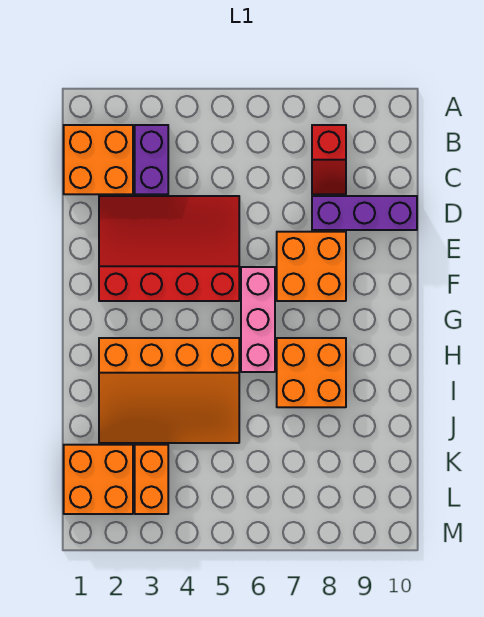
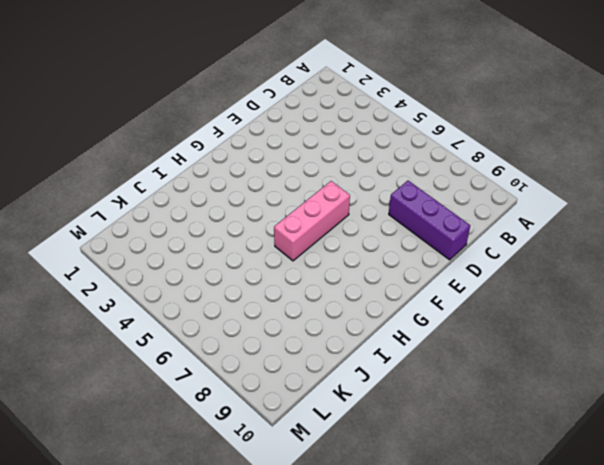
none -> orange 2x2 brick [64,125,133,194]
none -> purple 1x2 brick [135,125,168,194]

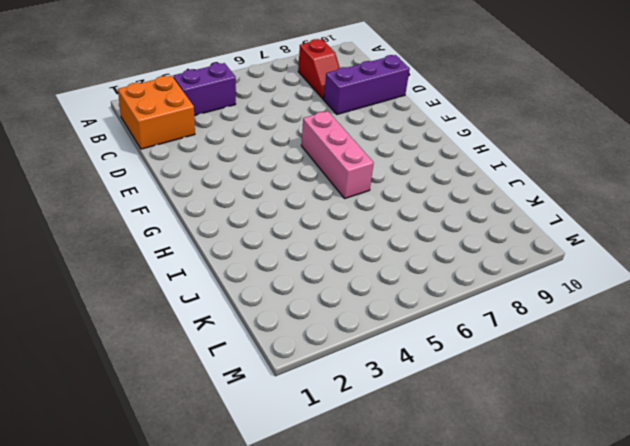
purple 1x2 brick [173,63,236,116] -> purple 1x2 brick turned to [135,125,168,194]
none -> red 3x4 slope [99,196,239,301]
none -> orange 2x2 brick [277,232,346,301]

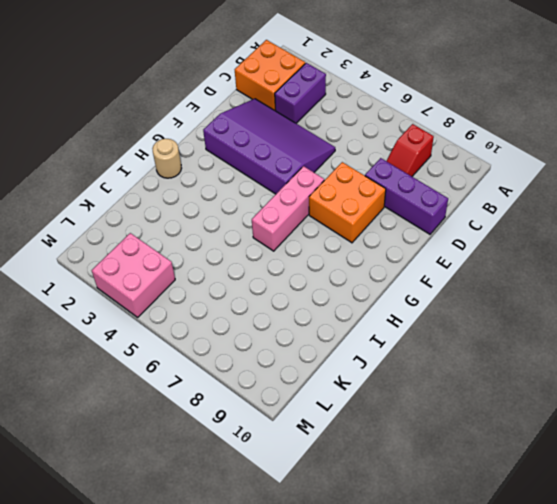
purple 3x4 slope [203,99,335,194] -> red 3x4 slope [99,196,239,301]
tan 1x1 round brick [152,139,182,178] -> none
pink 2x2 brick [92,233,175,317] -> orange 1x2 brick [135,445,168,514]
none -> orange 3x4 slope [99,338,239,443]
none -> orange 2x2 brick [277,338,346,407]

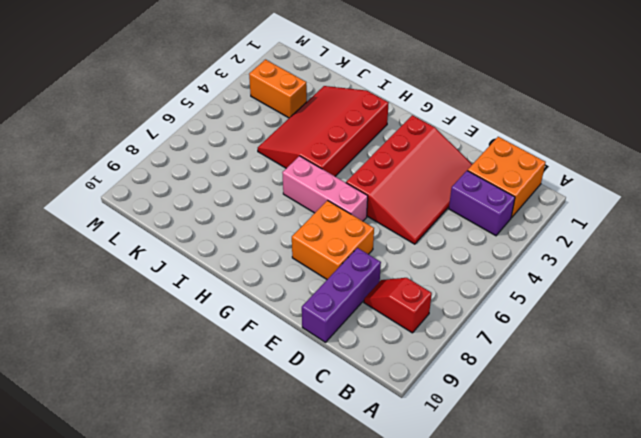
red 3x4 slope [258,86,389,176] -> orange 3x4 slope [99,338,239,443]
none -> orange 2x2 brick [277,338,346,407]
none -> orange 2x2 brick [64,445,133,514]

